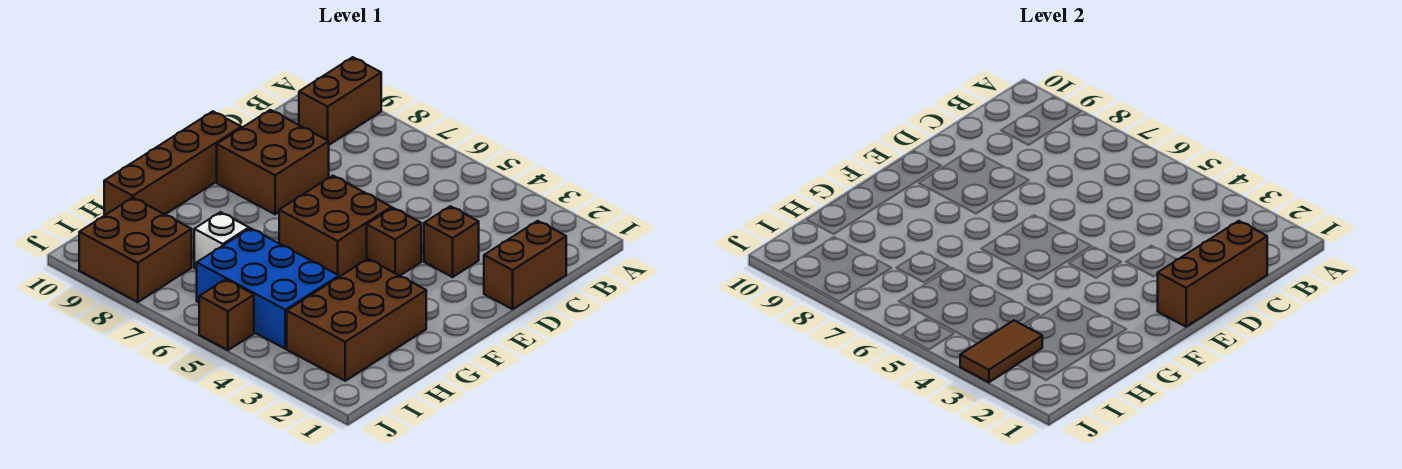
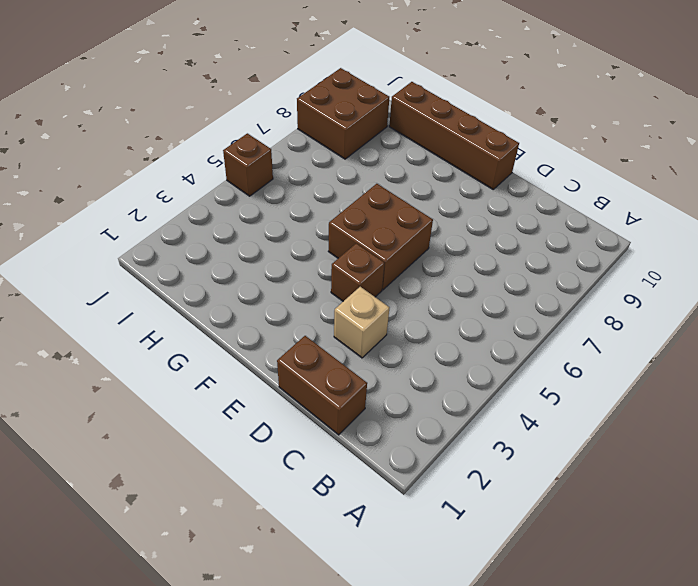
tan 1x1 brick [334,287,389,358] -> brown 1x1 brick [424,206,479,277]
none -> brown 1x2 brick [299,57,381,145]
none -> brown 2x2 brick [217,110,329,214]
none -> brown 2x3 brick [287,259,426,381]

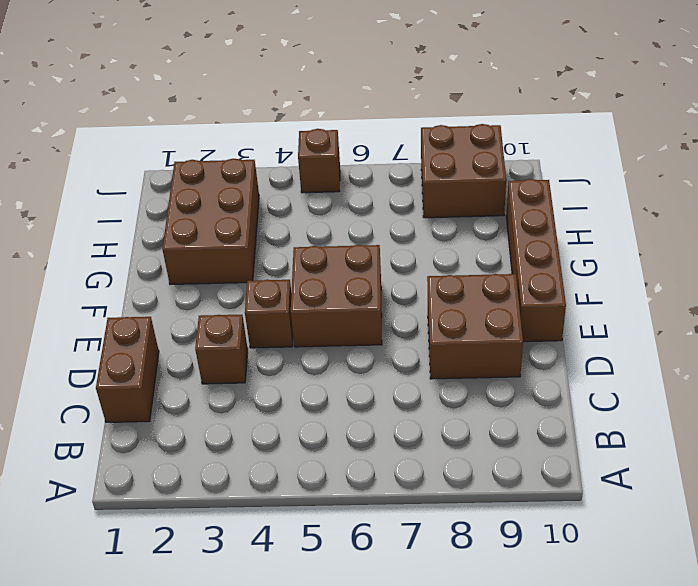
none -> brown 1x2 brick [299,57,381,145]
none -> blue 2x3 brick [197,228,339,349]
none -> white 1x1 brick [194,212,249,269]

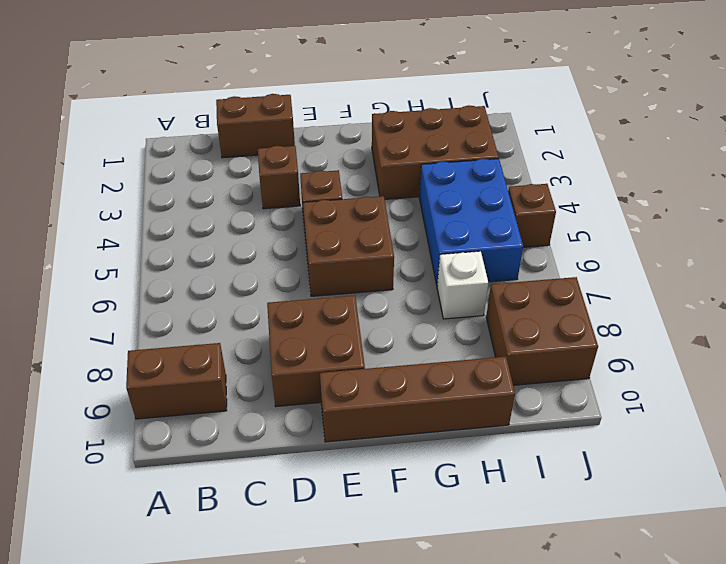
none -> brown 1x3 brick [1158,221,1267,327]
none -> brown 1x2 tile [960,321,1042,382]

